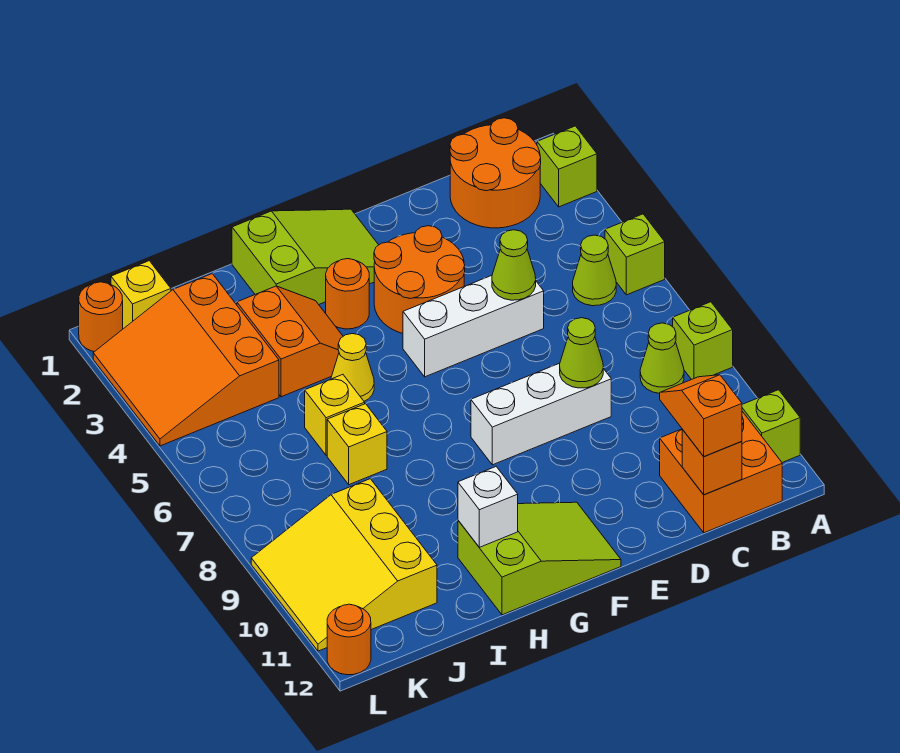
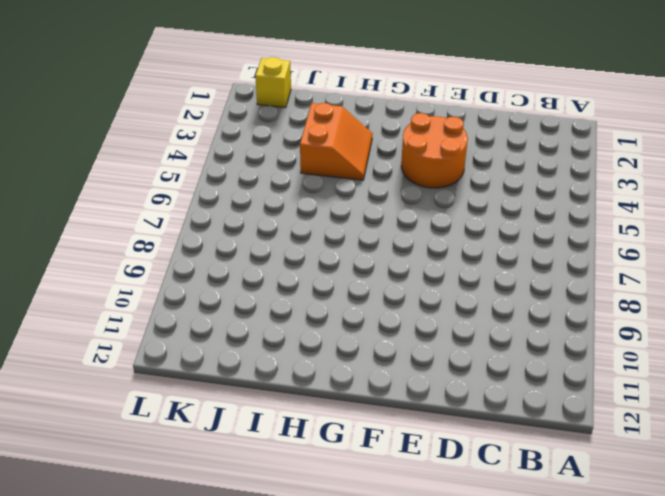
none -> lime 1x1 brick [537,126,597,207]
none -> lime 1x1 brick [605,214,665,295]
none -> lime 1x1 brick [673,302,733,380]

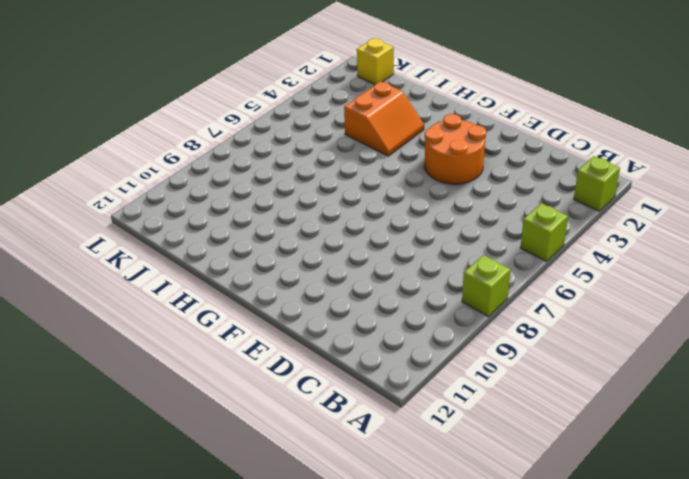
none -> lime 1x1 brick [742,390,800,463]
none -> orange 2x2 round brick [450,118,541,228]
none -> lime 1x1 cone [573,235,616,306]

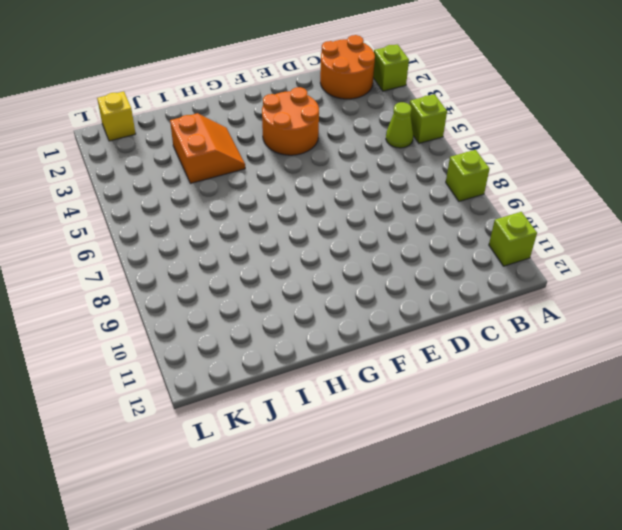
none -> lime 1x1 cone [640,323,684,393]
none -> orange 2x2 brick [660,411,782,533]
none -> white 1x3 brick [403,275,544,377]

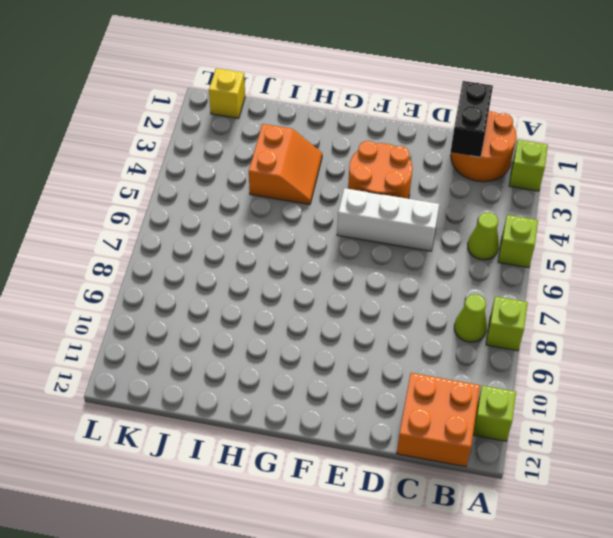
black 1x2 brick [451,81,493,157] -> none
none -> white 1x3 brick [471,363,611,465]
none -> lime 2x3 slope [232,209,378,304]
none -> lime 2x3 slope [458,502,621,615]

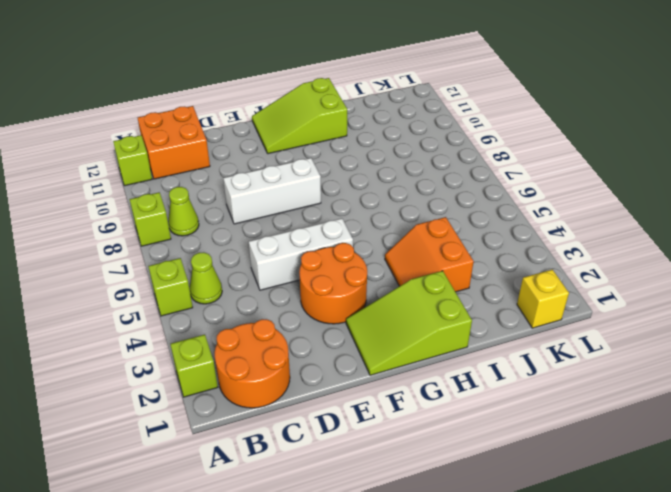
none -> orange 1x1 round brick [326,259,369,329]
none -> yellow 1x1 cone [331,334,374,401]
none -> yellow 1x1 brick [305,375,365,455]

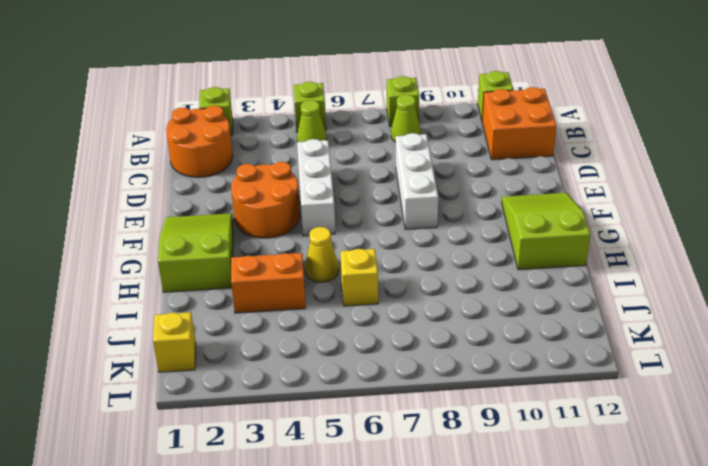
none -> orange 1x1 round brick [326,259,369,329]
none -> yellow 1x1 brick [327,404,387,485]
none -> orange 3x3 slope [93,274,279,446]

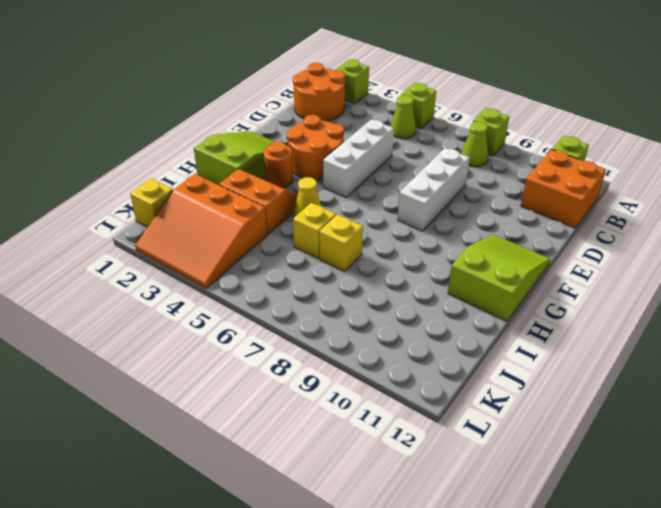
none -> yellow 3x3 slope [251,479,437,651]
none -> orange 1x1 round brick [79,282,123,352]
none -> orange 1x1 round brick [327,604,371,675]

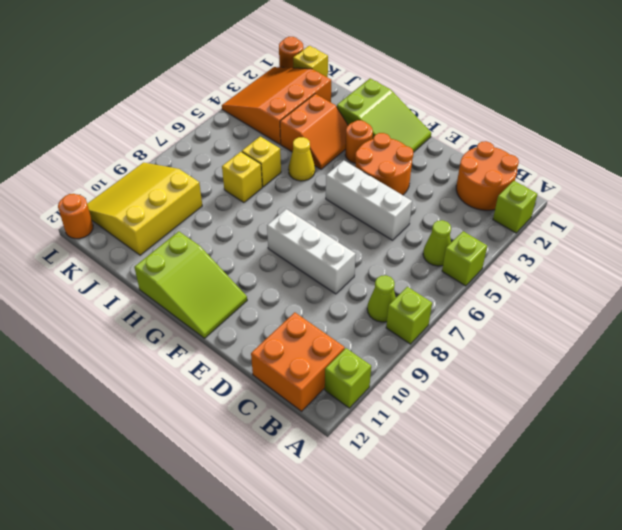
none -> orange 1x1 brick [682,430,742,495]
none -> lime 1x1 cone [492,230,536,300]
none -> lime 1x1 cone [560,318,603,388]

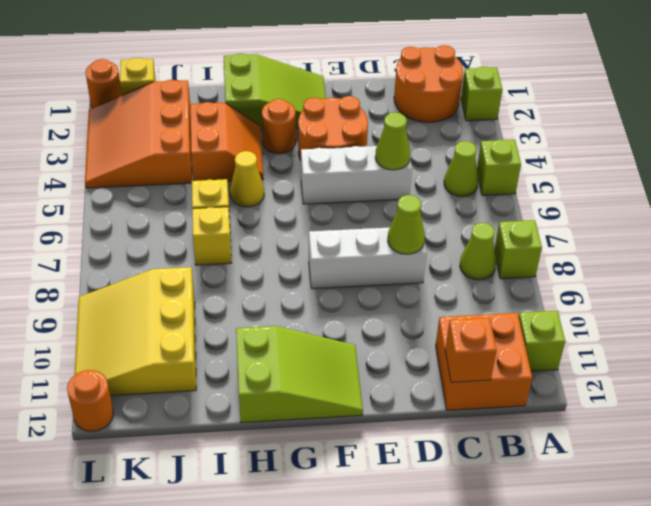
none -> white 1x1 brick [458,467,518,547]
none -> orange 1x2 slope [660,375,742,457]

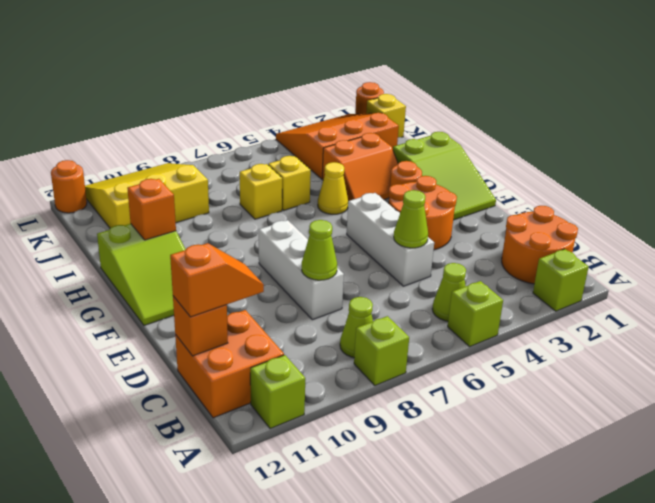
orange 1x1 brick [127,179,176,240] -> white 1x1 brick [458,467,518,547]

